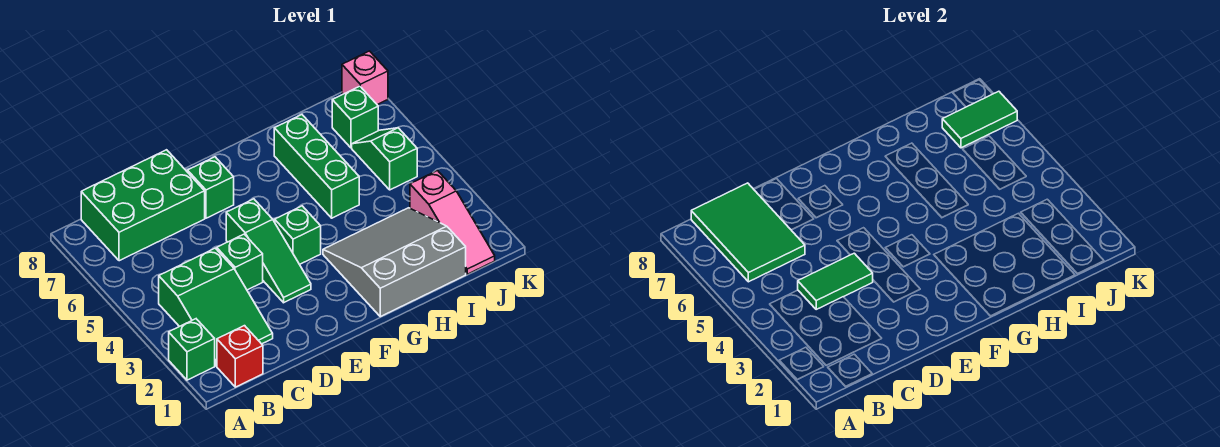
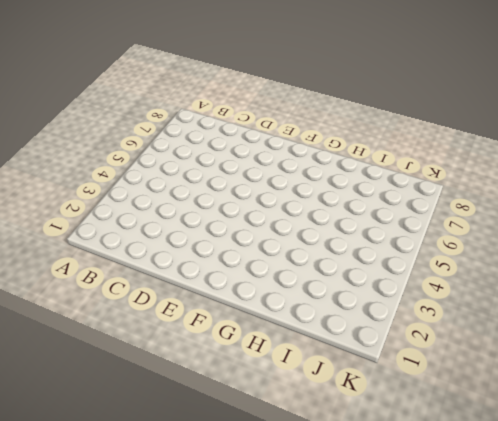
none -> green 1x1 brick [169,319,215,380]
none -> red 1x1 brick [217,326,263,387]
none -> green 2x3 slope [159,248,273,366]

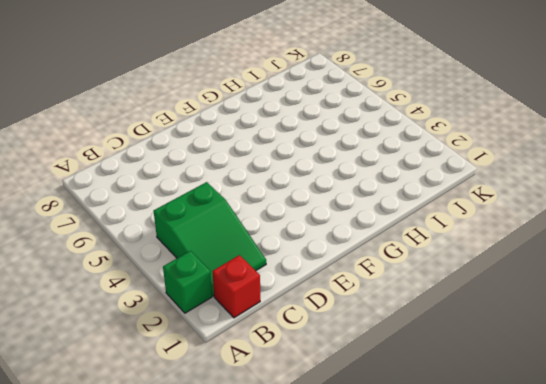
none -> green 2x3 brick [81,150,205,261]
none -> green 1x1 brick [217,234,263,290]
none -> green 1x3 slope [226,199,311,303]

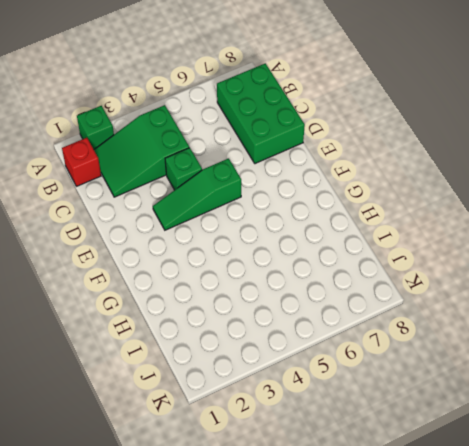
none -> green 1x1 brick [188,157,234,218]
none -> green 1x1 brick [275,206,321,264]
none -> grey 3x3 slope [323,208,466,317]

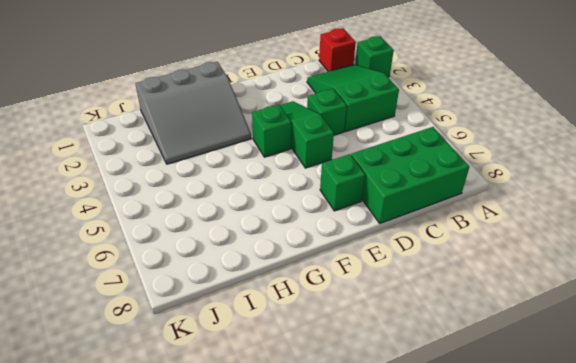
none -> green 1x3 brick [274,115,359,218]
none -> pink 1x3 slope [410,171,495,274]
none -> green 1x2 slope [352,128,417,190]

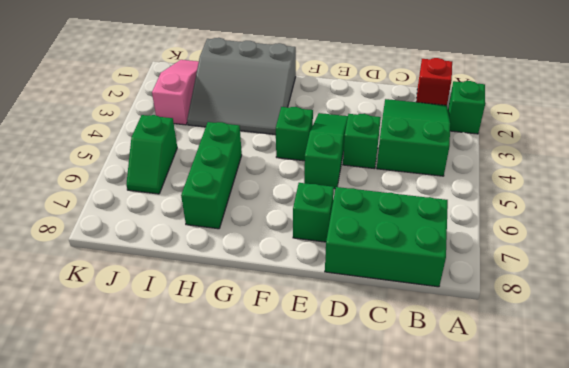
none -> green 1x1 brick [332,86,378,148]
none -> pink 1x1 brick [342,51,388,105]
none -> green 2x3 tile [691,183,805,282]

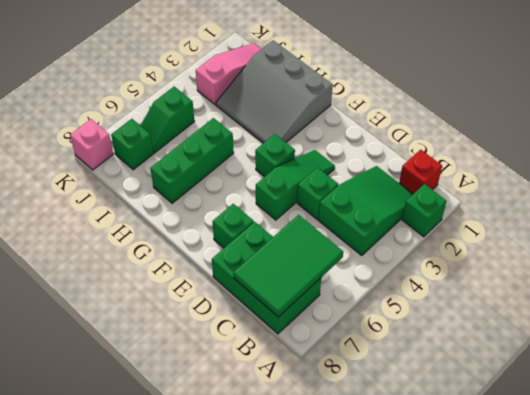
none -> green 1x2 tile [798,253,873,309]
none -> green 1x2 tile [942,91,1017,148]

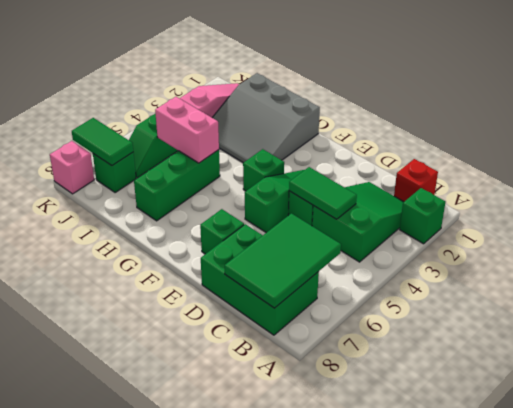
pink 1x2 brick [155,97,219,163] -> none

